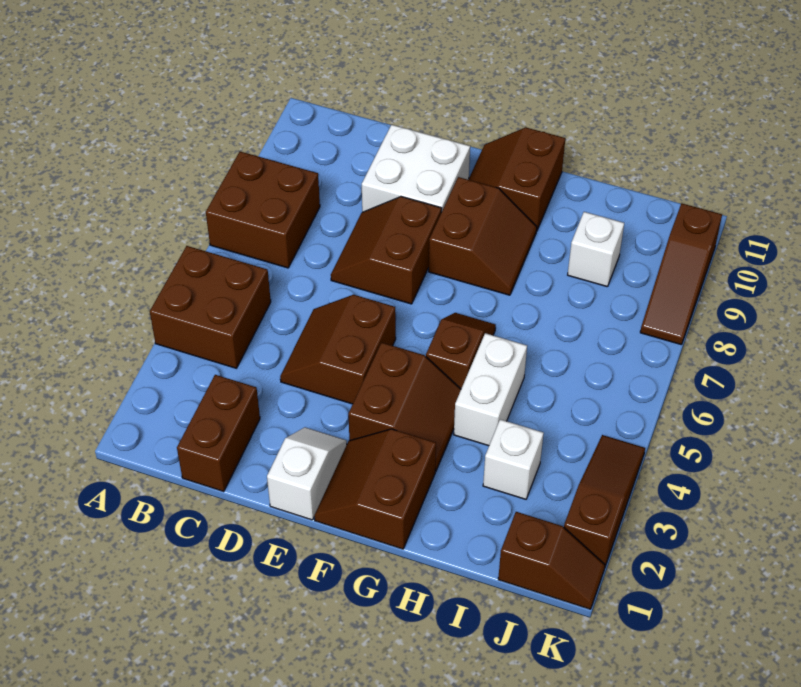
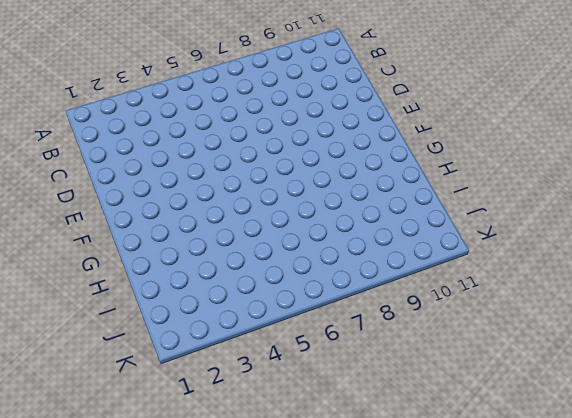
none -> brown 2x2 brick [150,246,271,368]
none -> brown 2x2 brick [206,152,320,268]
none -> brown 1x2 brick [177,375,260,492]

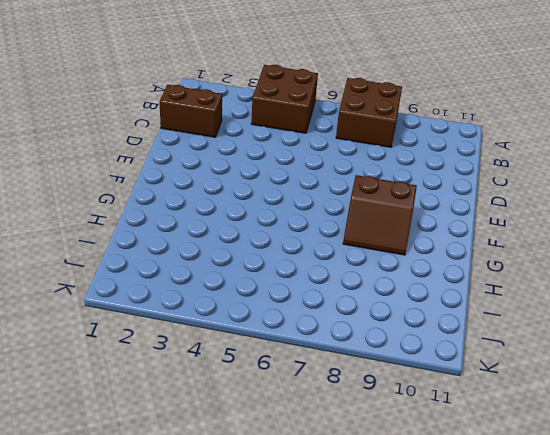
none -> brown 2x2 slope [280,295,396,404]
none -> brown 2x2 slope [331,197,442,304]
none -> white 2x2 brick [362,125,470,212]

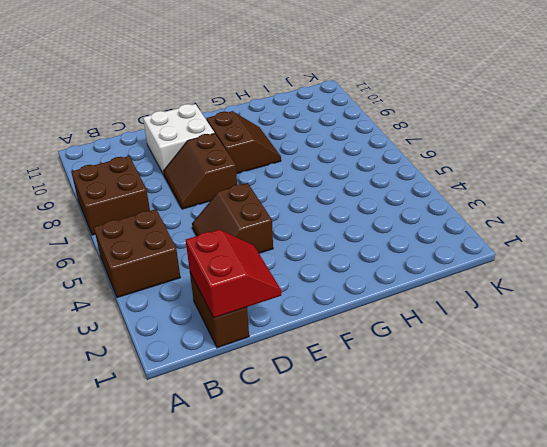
red 2x2 slope [186,230,281,318] -> none
none -> white 1x2 slope [267,427,347,520]
none -> brown 2x2 slope [314,429,436,549]
none -> brown 2x2 slope [348,343,461,471]

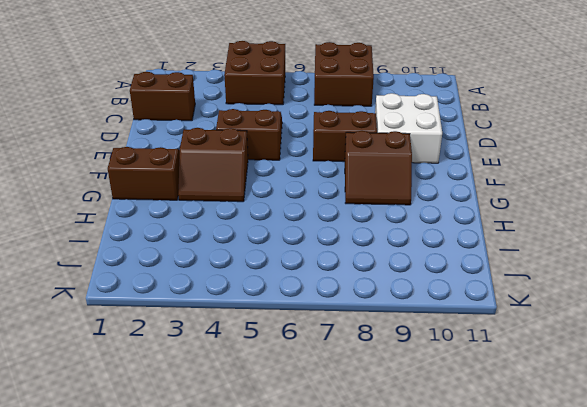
none -> white 1x2 slope [267,427,347,520]
none -> brown 2x2 slope [469,128,565,230]
none -> brown 1x2 slope [426,313,496,389]

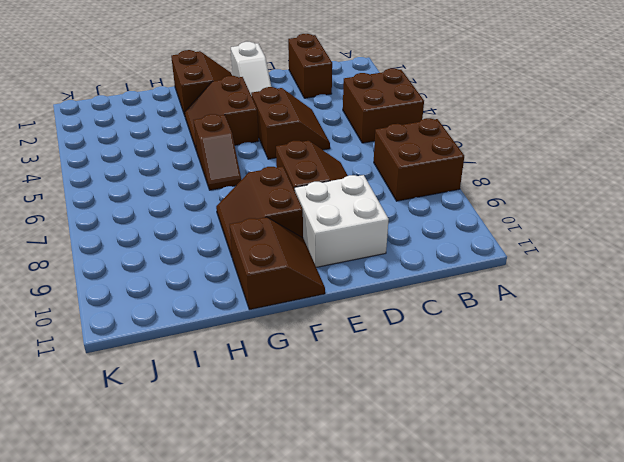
none -> white 1x2 brick [454,333,527,446]
none -> white 1x1 brick [483,419,544,499]
none -> white 1x1 brick [568,212,624,287]

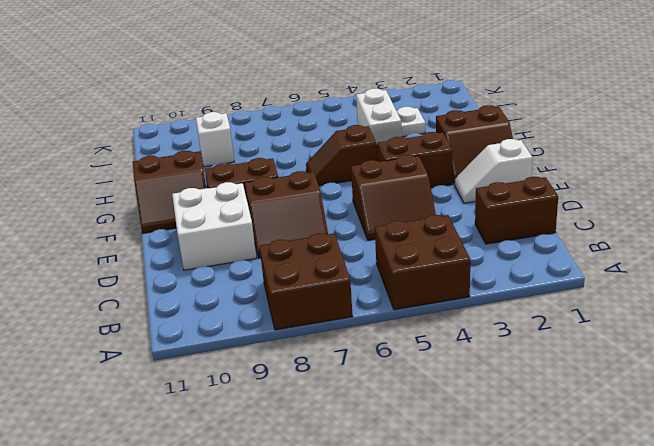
white 1x2 brick [356,89,402,145] -> white 1x2 brick turned to [454,333,527,446]
white 1x1 plate [397,107,425,137] -> white 1x1 brick [483,419,544,499]
none -> brown 1x2 slope [498,512,605,609]
none -> brown 1x3 slope [564,435,645,566]
none -> brown 1x3 slope [640,203,722,345]

